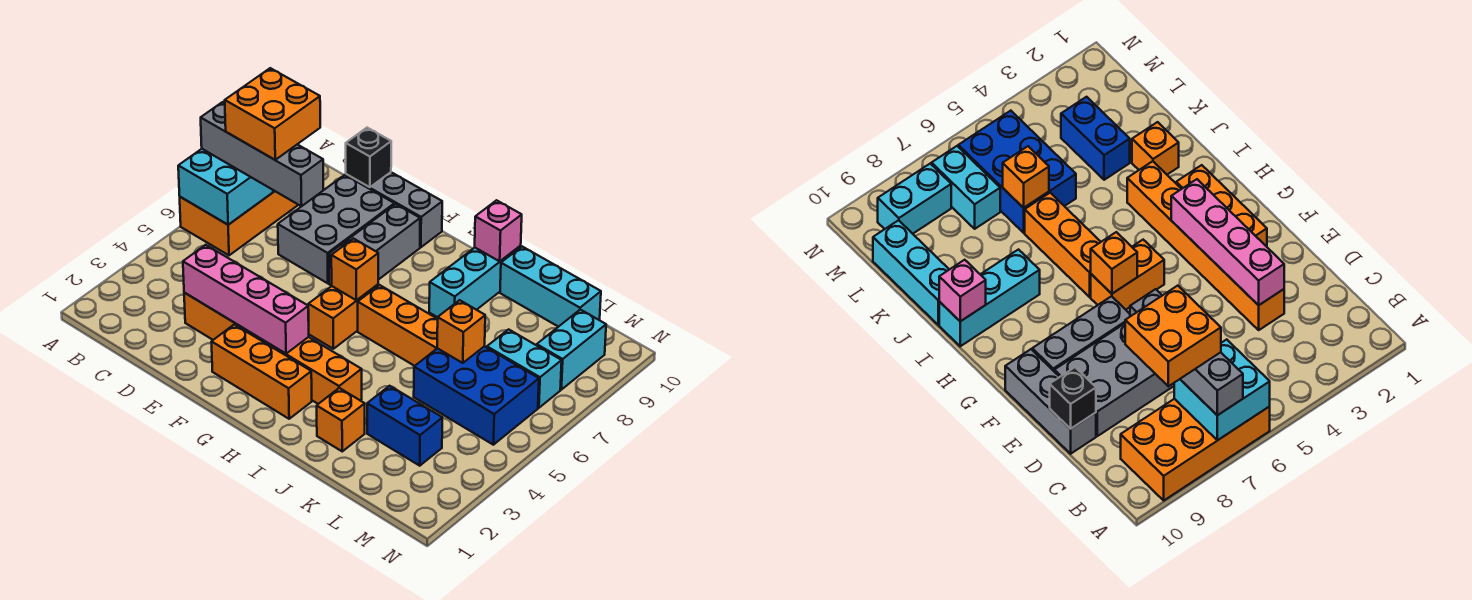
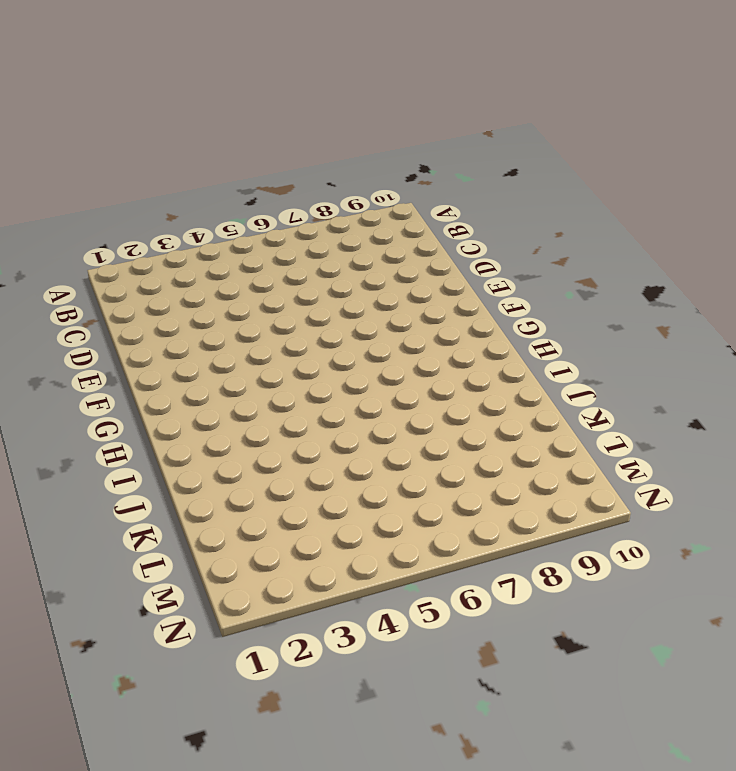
none -> orange 2x4 brick [180,190,298,255]
none -> orange 1x6 brick [184,293,362,404]
none -> grey 2x3 brick [278,175,394,283]

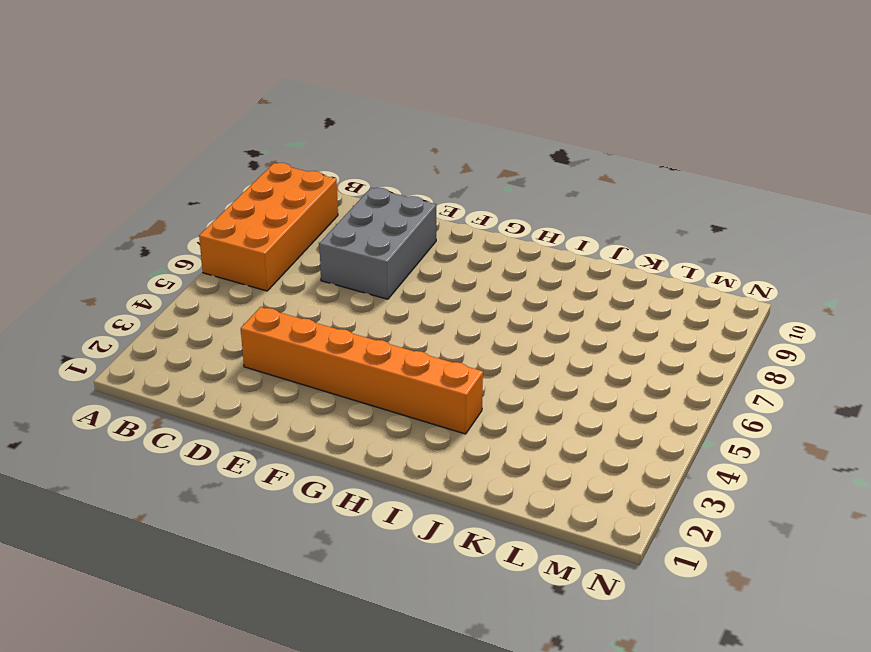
none -> grey 1x3 brick [346,172,442,247]
none -> orange 1x3 brick [212,325,312,419]
none -> grey 1x3 brick [329,204,420,286]

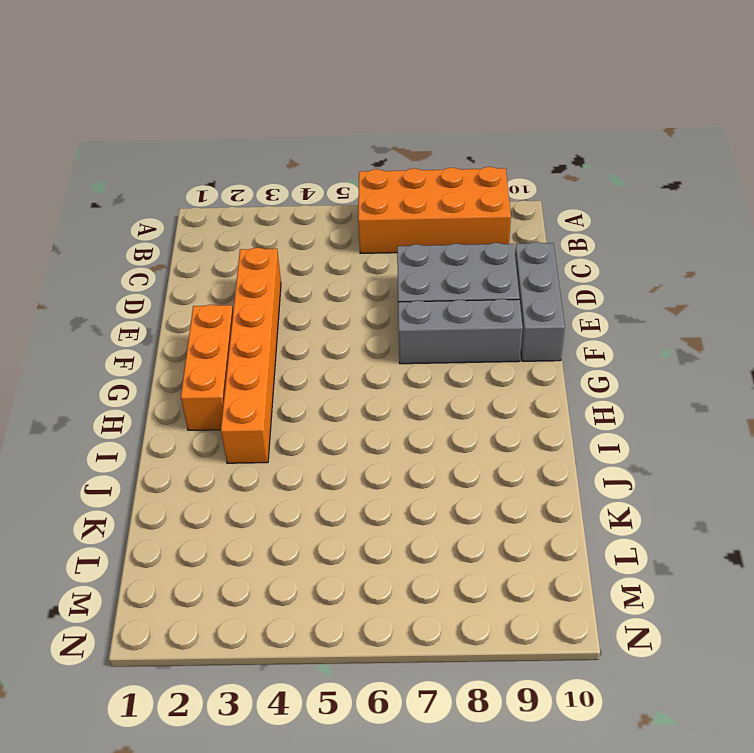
none -> orange 1x2 brick [308,285,378,349]
none -> orange 1x3 brick [358,285,438,366]
none -> cyan 1x3 brick [429,246,521,317]

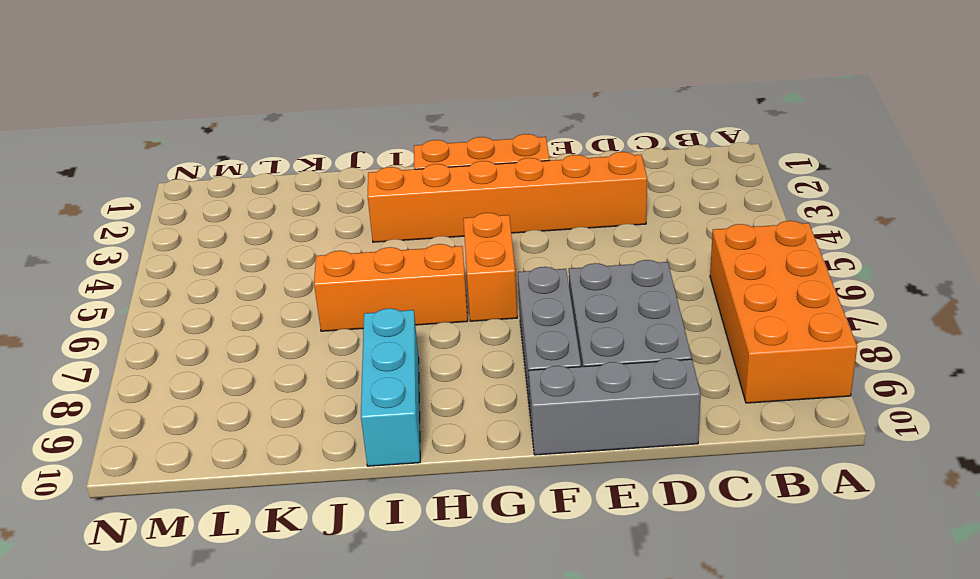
none -> orange 1x1 brick [317,388,365,451]
none -> cyan 1x3 brick [500,247,601,327]
none -> blue 1x2 brick [367,386,442,466]

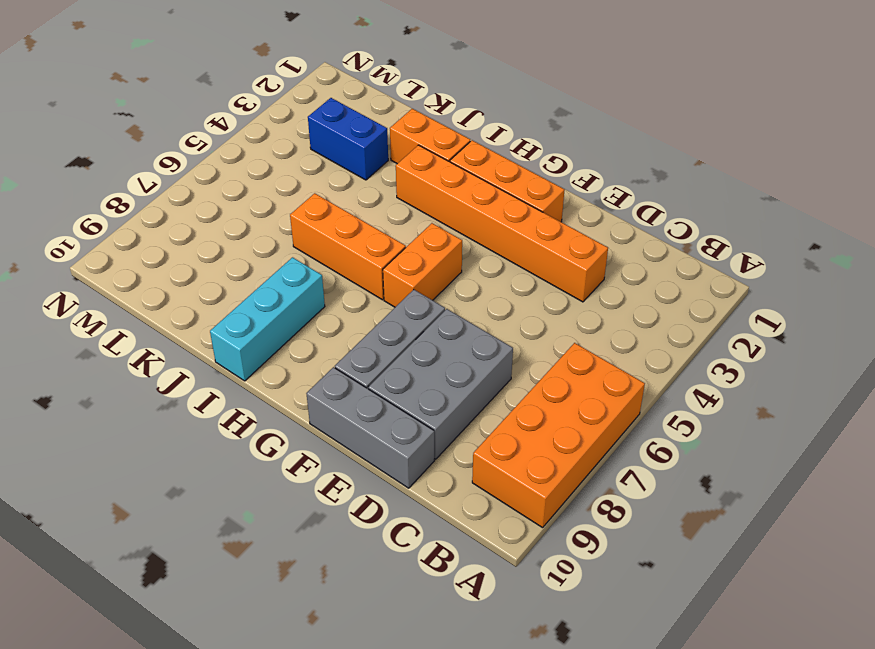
orange 1x2 brick [390,109,470,164] -> orange 1x1 brick [317,388,365,451]
none -> cyan 1x3 brick [500,247,601,327]
none -> blue 2x3 brick [414,346,539,445]
none -> cyan 1x2 brick [487,329,562,408]

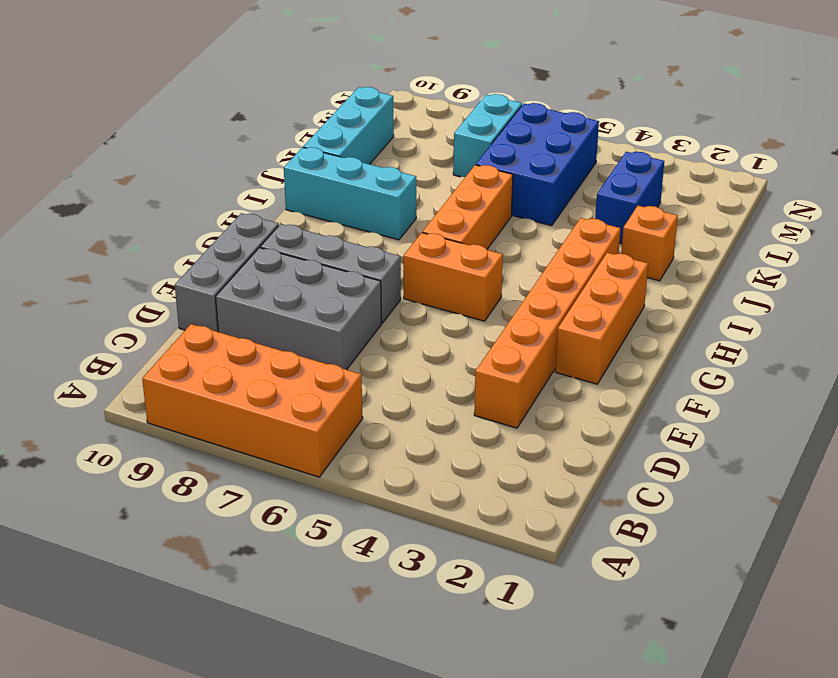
none -> cyan 1x2 brick [537,310,606,390]
none -> cyan 2x2 brick [178,149,273,225]
none -> pink 1x4 brick [183,245,309,354]

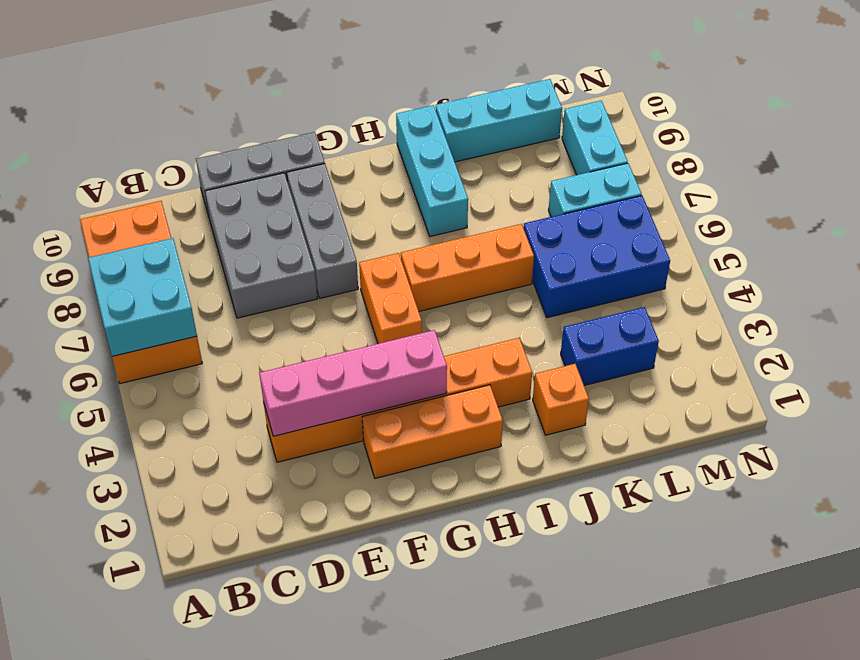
none -> black 1x1 brick [346,128,391,187]
none -> orange 1x1 brick [331,239,378,300]
none -> pink 1x1 brick [475,200,522,261]

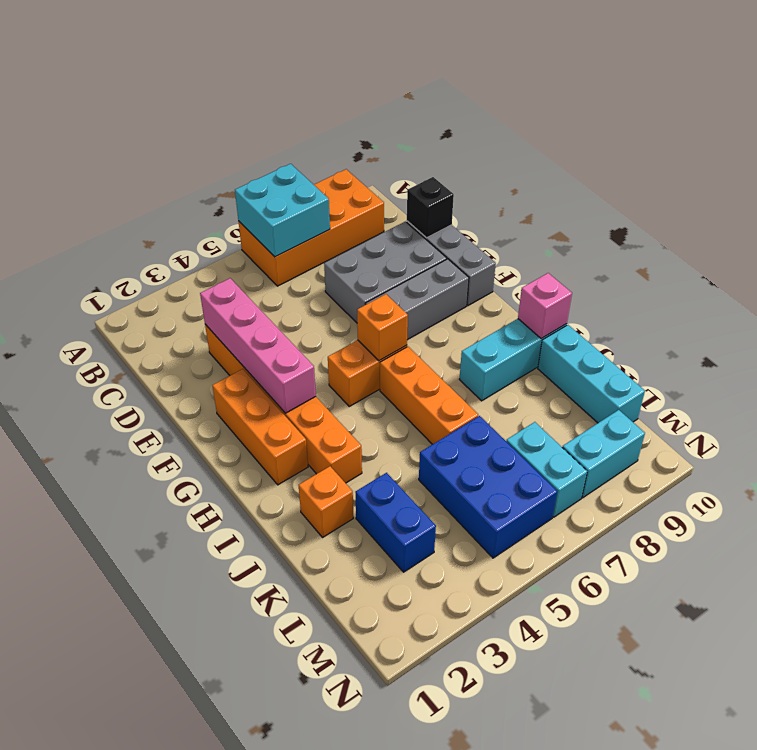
none -> orange 1x1 brick [437,300,485,363]
none -> grey 1x4 brick [201,102,323,206]
none -> orange 2x2 brick [225,68,320,160]

